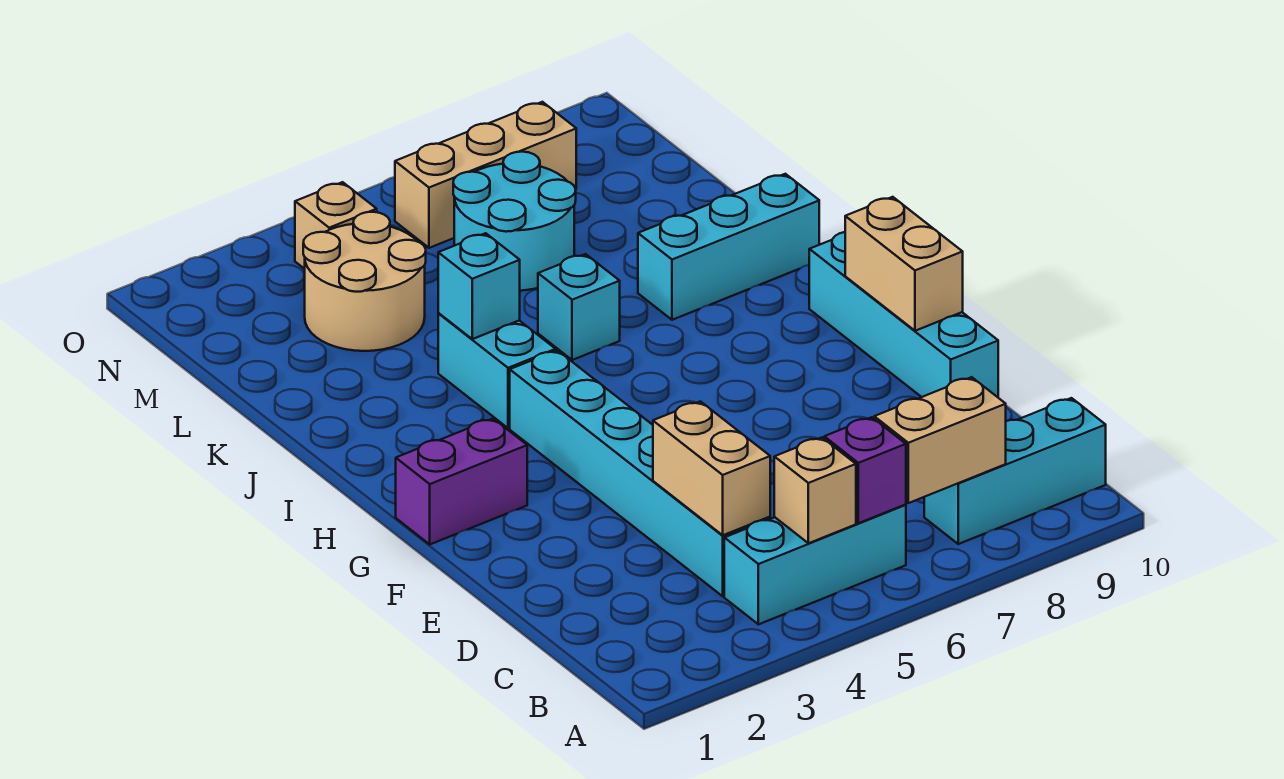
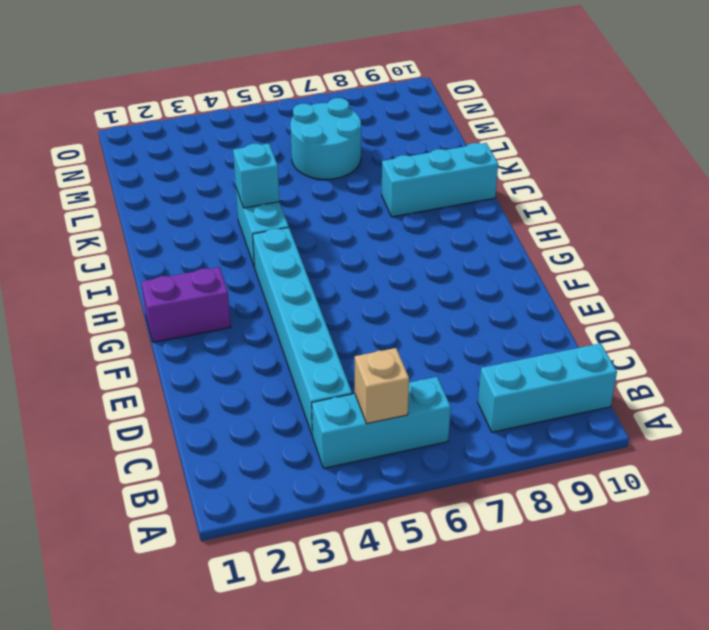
none -> cyan 1x4 brick [809,232,998,397]
none -> cyan 1x1 brick [538,254,620,360]
none -> tan 2x2 round brick [303,212,426,351]

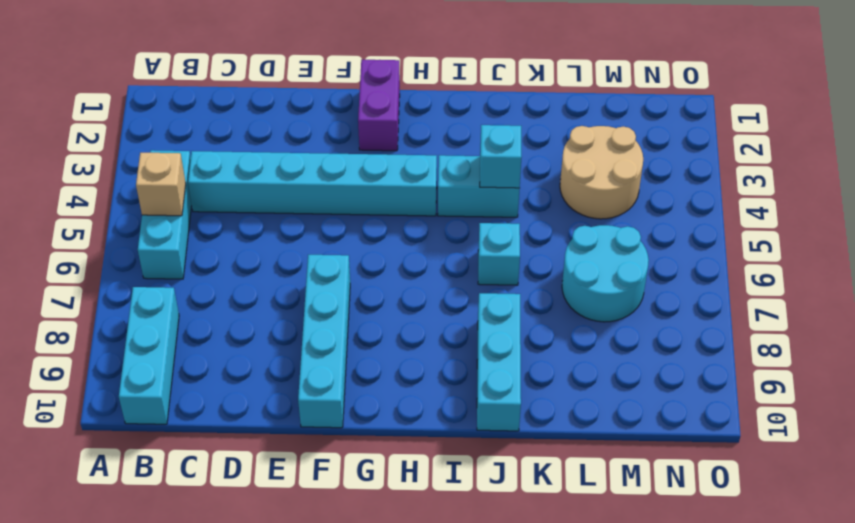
cyan 1x4 brick [298,255,350,428] -> cyan 1x4 brick turned to [809,232,998,397]
none -> tan 1x1 brick [295,182,377,269]
none -> tan 1x3 brick [395,102,576,248]
none -> purple 1x1 brick [824,417,906,523]

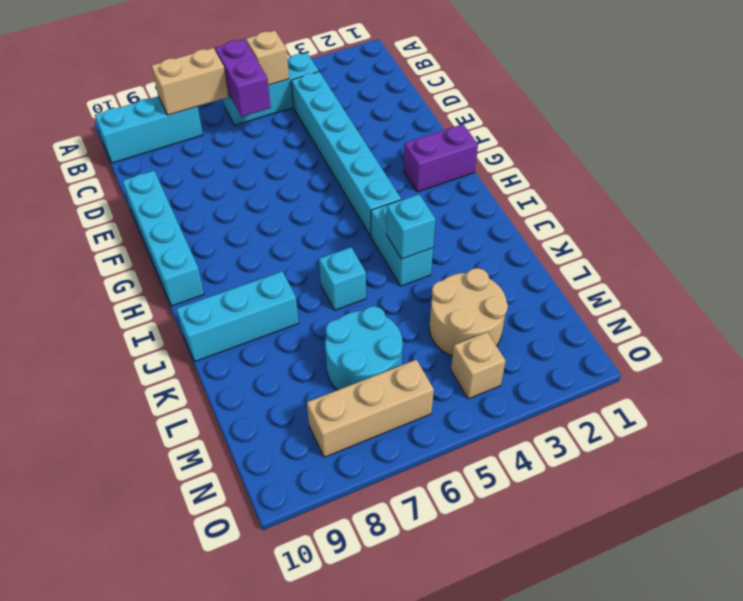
purple 1x2 brick [215,39,271,117] -> purple 1x1 brick [824,417,906,523]
none -> tan 1x2 brick [653,401,770,535]
none -> tan 1x2 brick [845,197,963,331]

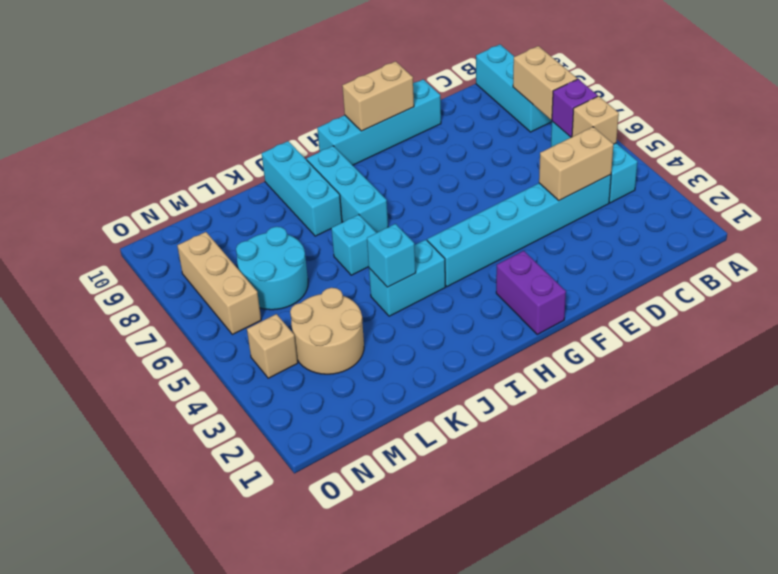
cyan 1x3 brick [307,146,388,233] -> none

